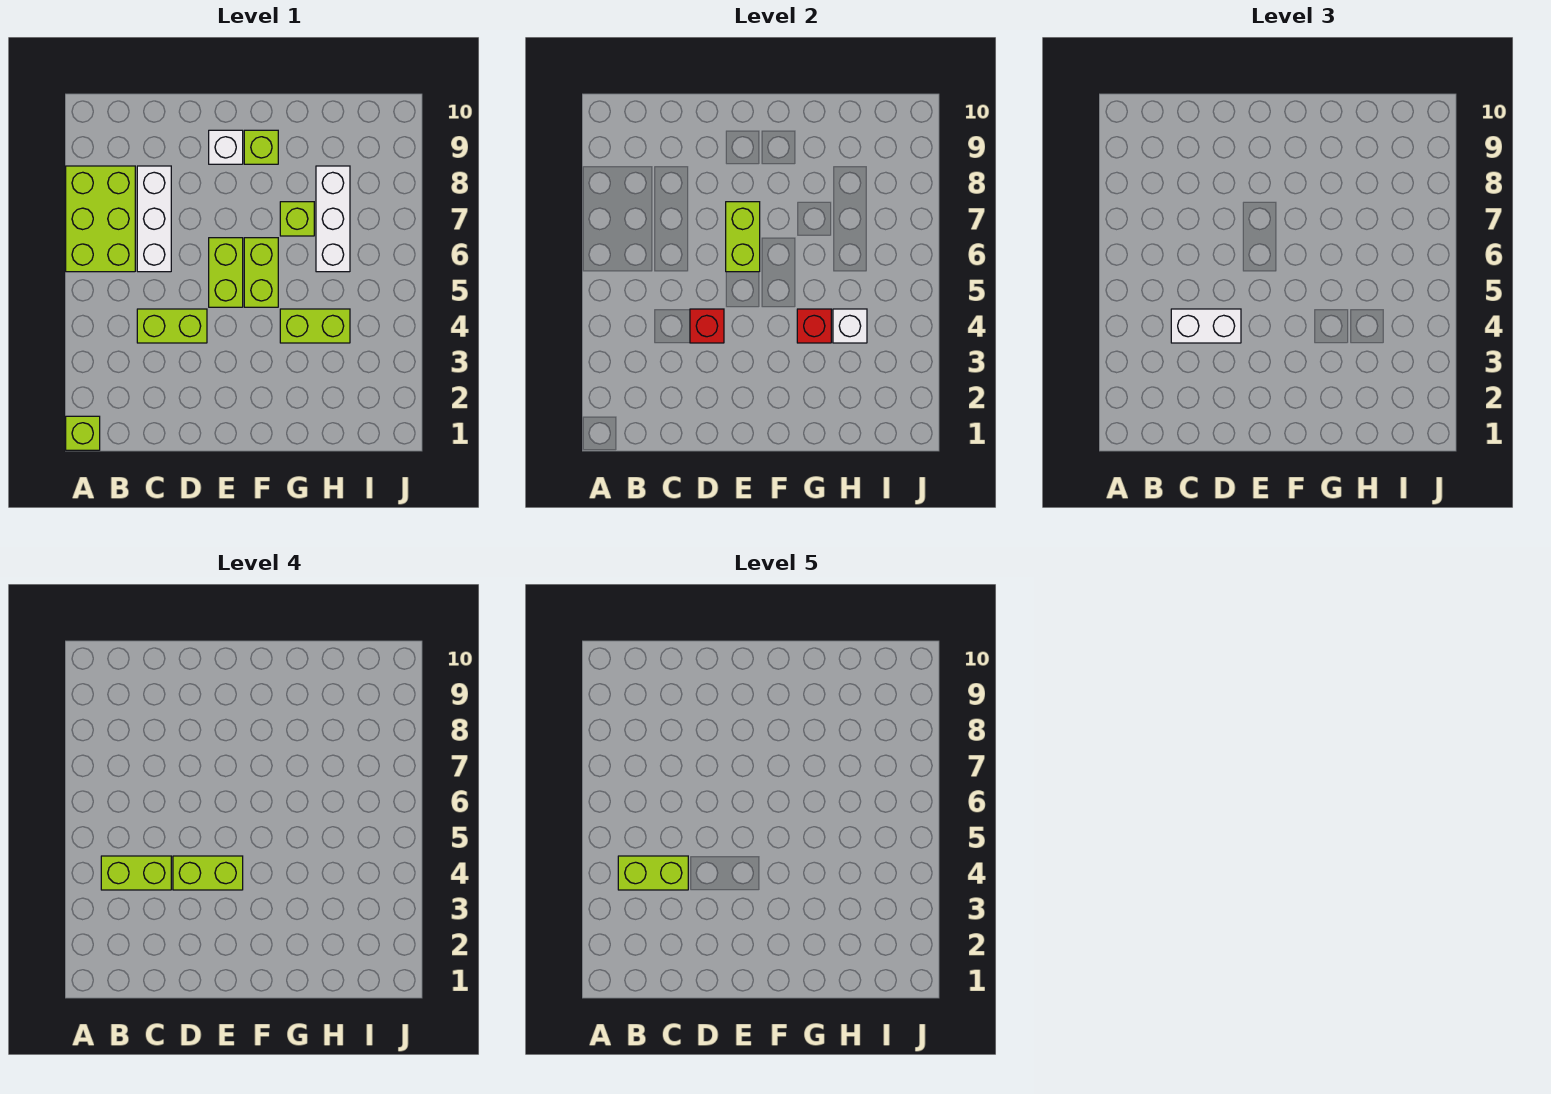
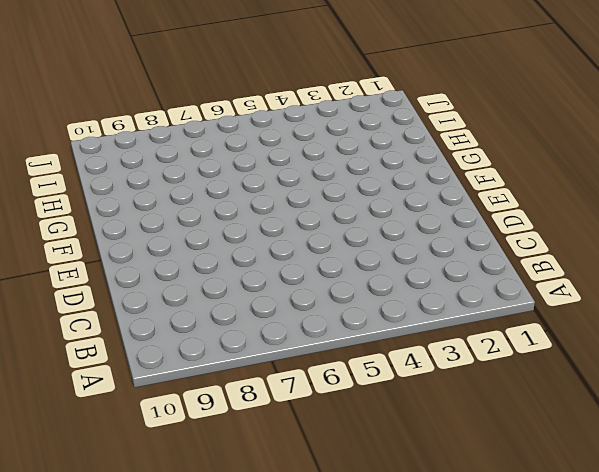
none -> lime 1x1 brick [66,416,100,450]
none -> lime 2x3 brick [66,166,135,272]
none -> lime 1x2 brick [137,309,207,343]

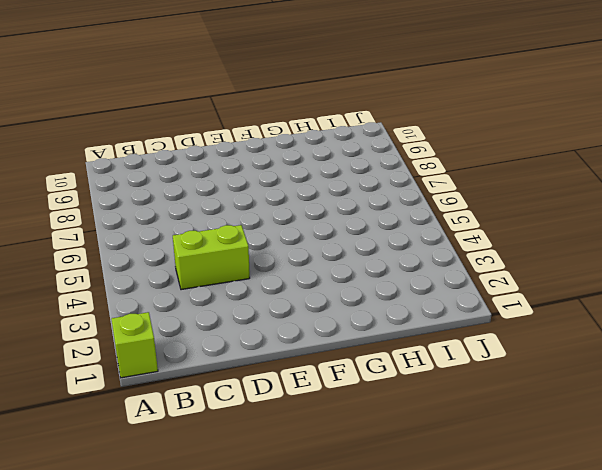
none -> lime 2x3 brick [66,166,135,272]
none -> white 1x3 brick [137,166,171,272]
none -> lime 1x2 brick [209,238,243,307]

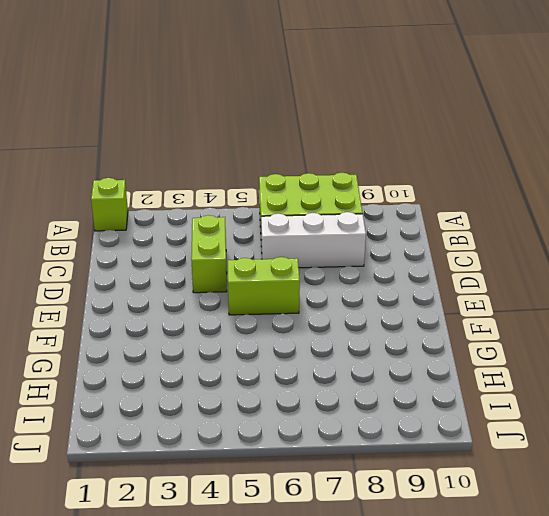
none -> white 1x1 brick [209,130,243,164]
none -> lime 1x2 brick [244,238,278,307]
none -> lime 1x1 brick [244,130,278,164]

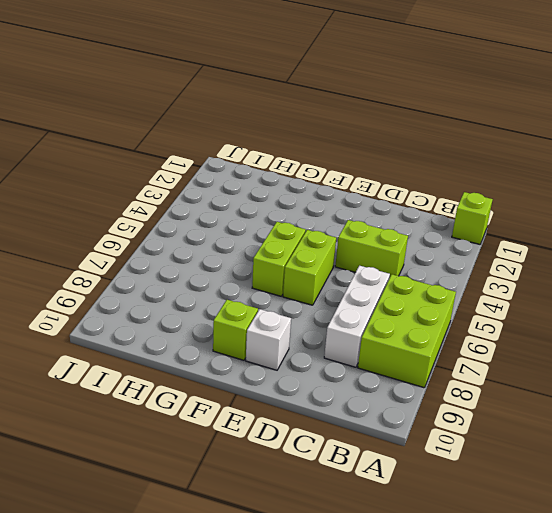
none -> lime 1x2 brick [280,309,350,343]
none -> lime 1x1 brick [280,202,314,236]
none -> white 1x3 brick [316,166,350,272]

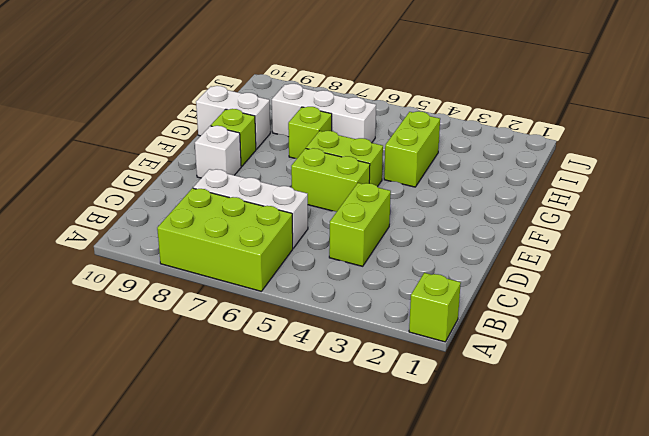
white 1x2 brick [196,86,270,149] -> white 1x2 brick turned to [1171,309,1241,343]
none -> red 1x1 brick [690,309,724,343]
none -> lime 1x2 brick [726,202,760,272]
none -> red 1x1 brick [797,309,831,343]

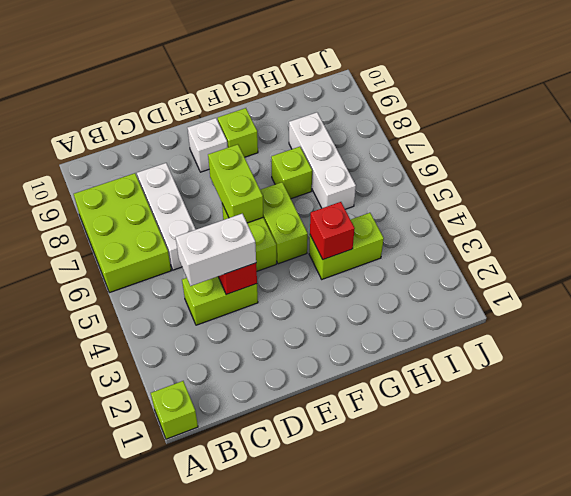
none -> white 1x1 brick [833,309,867,343]
none -> lime 1x2 brick [101,856,171,890]
none -> lime 1x2 brick [173,856,243,890]

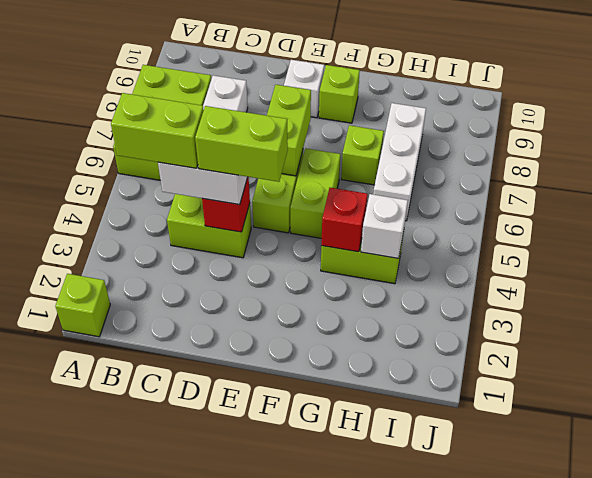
none -> lime 1x2 brick [618,856,688,890]

